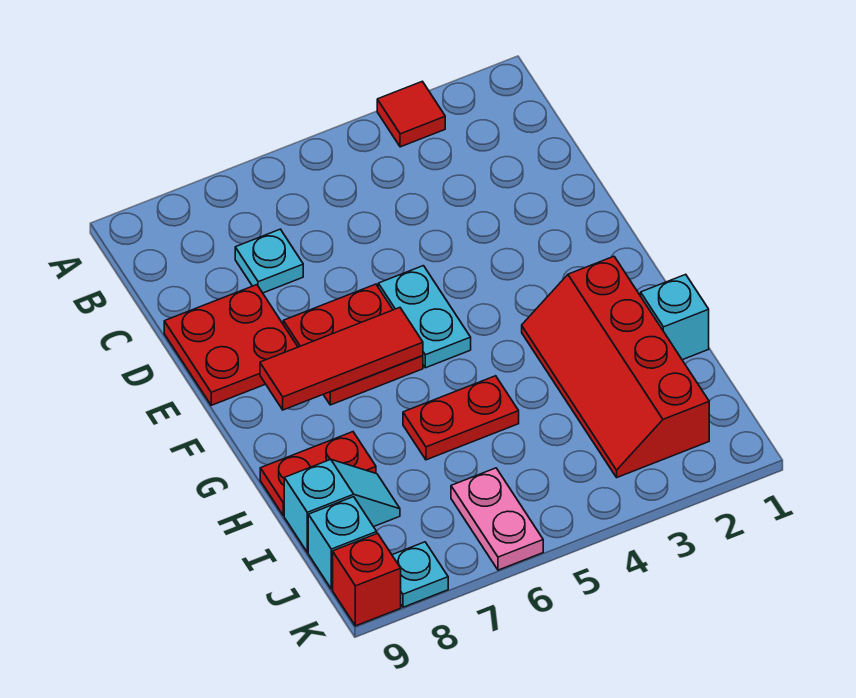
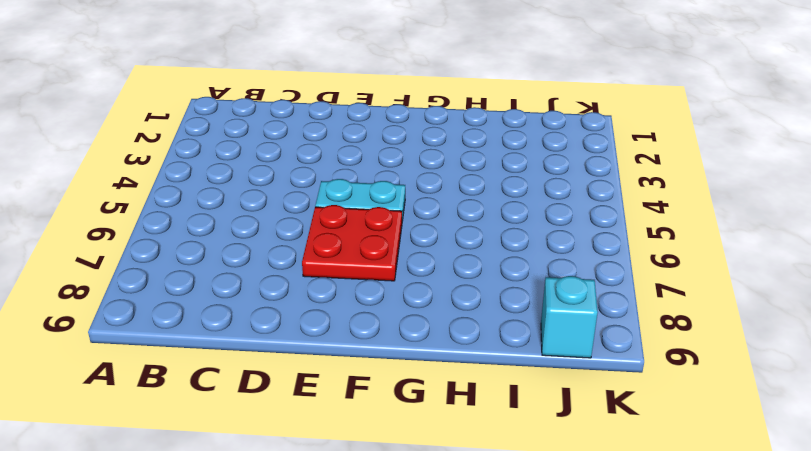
none -> red 1x1 tile [377,81,445,147]
none -> cyan 1x1 plate [235,229,303,293]
none -> red 2x2 plate [164,285,298,405]

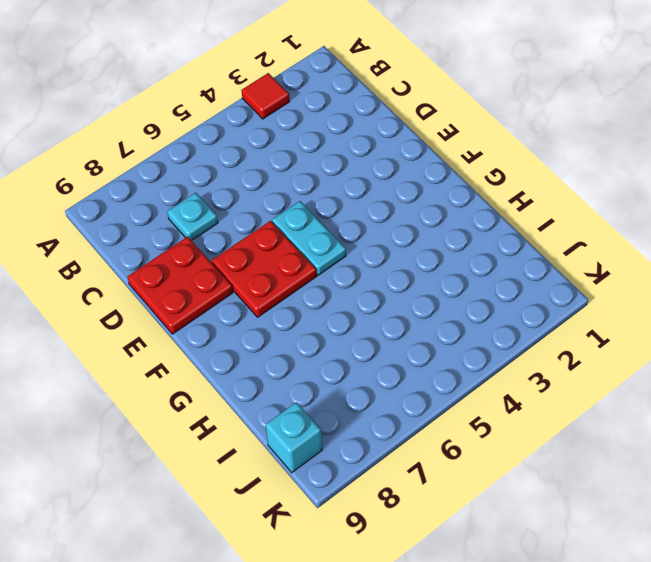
none -> red 2x4 slope [522,256,709,477]
none -> cyan 1x1 brick [641,274,709,360]
none -> red 1x2 plate [403,376,519,460]

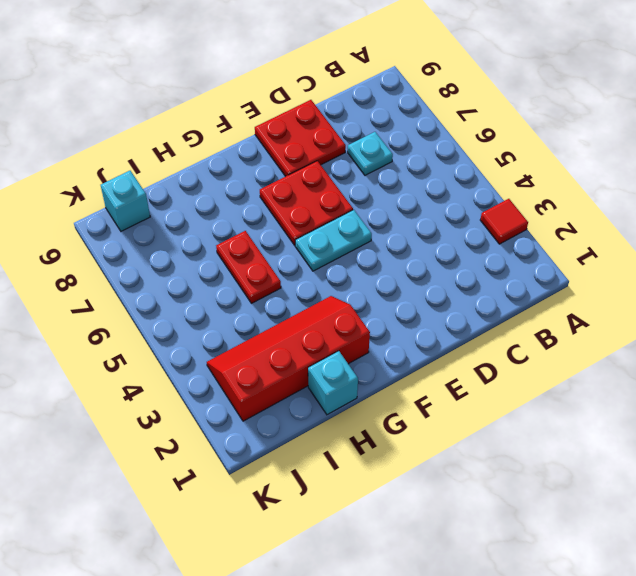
none -> red 1x2 plate [260,432,376,516]
none -> cyan 1x2 slope [284,459,400,552]
none -> pink 1x2 plate [451,468,543,570]

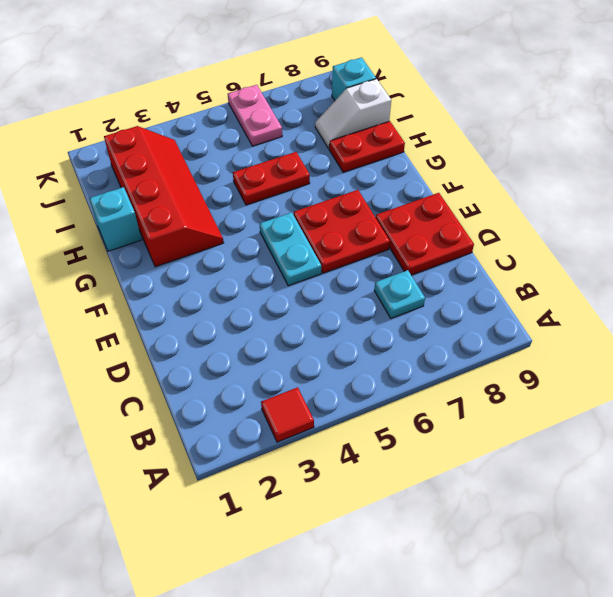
white 1x2 slope [315,79,391,149] -> cyan 1x2 slope [284,459,400,552]
none -> cyan 1x1 plate [392,542,448,607]
none -> red 1x1 brick [333,533,401,626]
none -> red 1x3 tile [260,308,423,410]

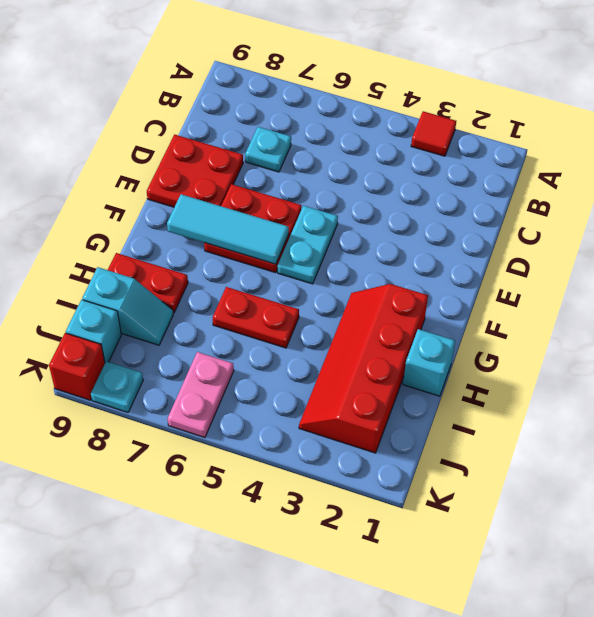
cyan 1x3 tile [167,194,289,264] -> red 1x3 tile [260,308,423,410]

